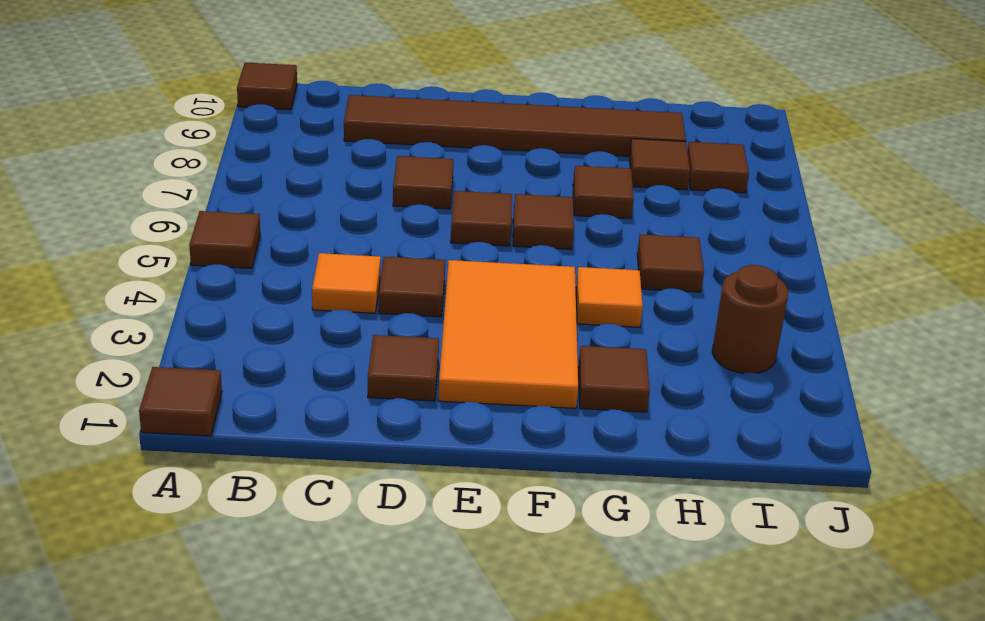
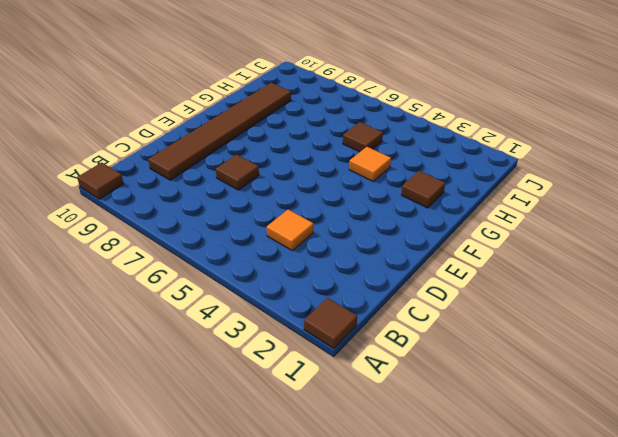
none -> brown 1x1 tile [189,211,260,268]
none -> brown 1x1 tile [368,335,439,401]
none -> brown 1x1 tile [379,257,445,317]

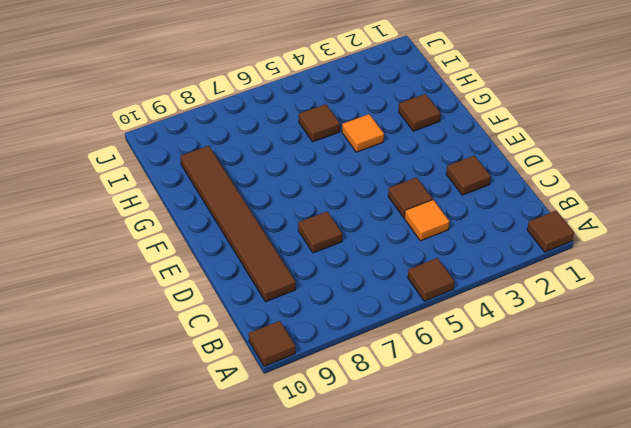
none -> orange 2x3 tile [438,260,578,408]
none -> brown 1x1 tile [451,191,512,246]
none -> brown 1x1 tile [513,194,574,249]

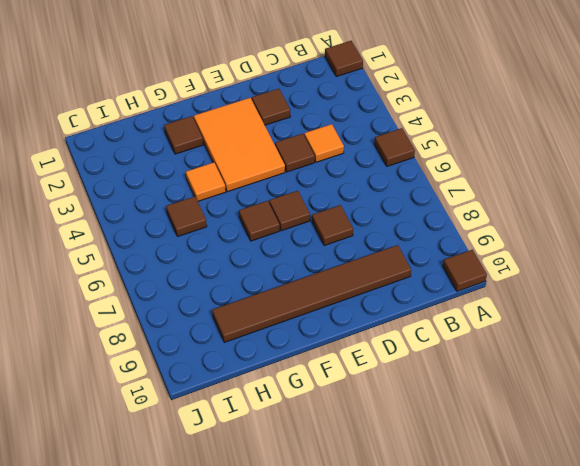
none -> brown 1x1 tile [573,166,634,219]
none -> brown 1x1 tile [629,139,690,190]
none -> brown 1x1 round brick [712,265,788,373]

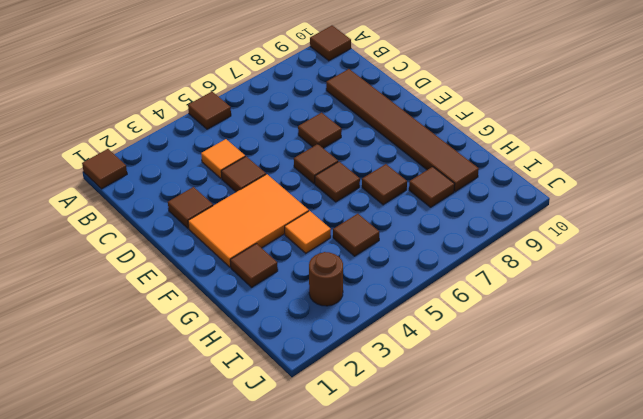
none -> brown 1x1 tile [688,142,749,193]

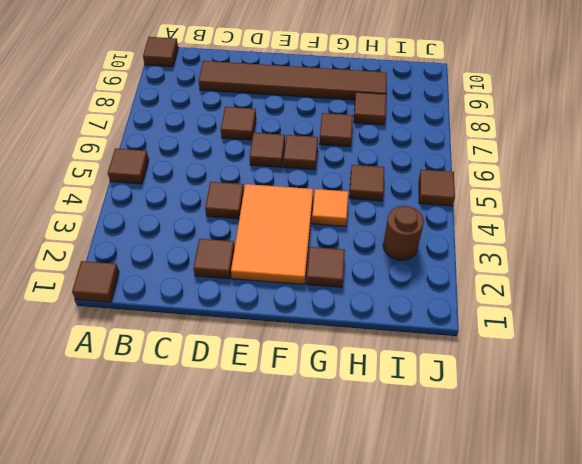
brown 1x1 tile [419,170,455,206] -> brown 1x1 tile moved to [688,142,749,193]
none -> orange 1x1 tile [312,253,381,313]

